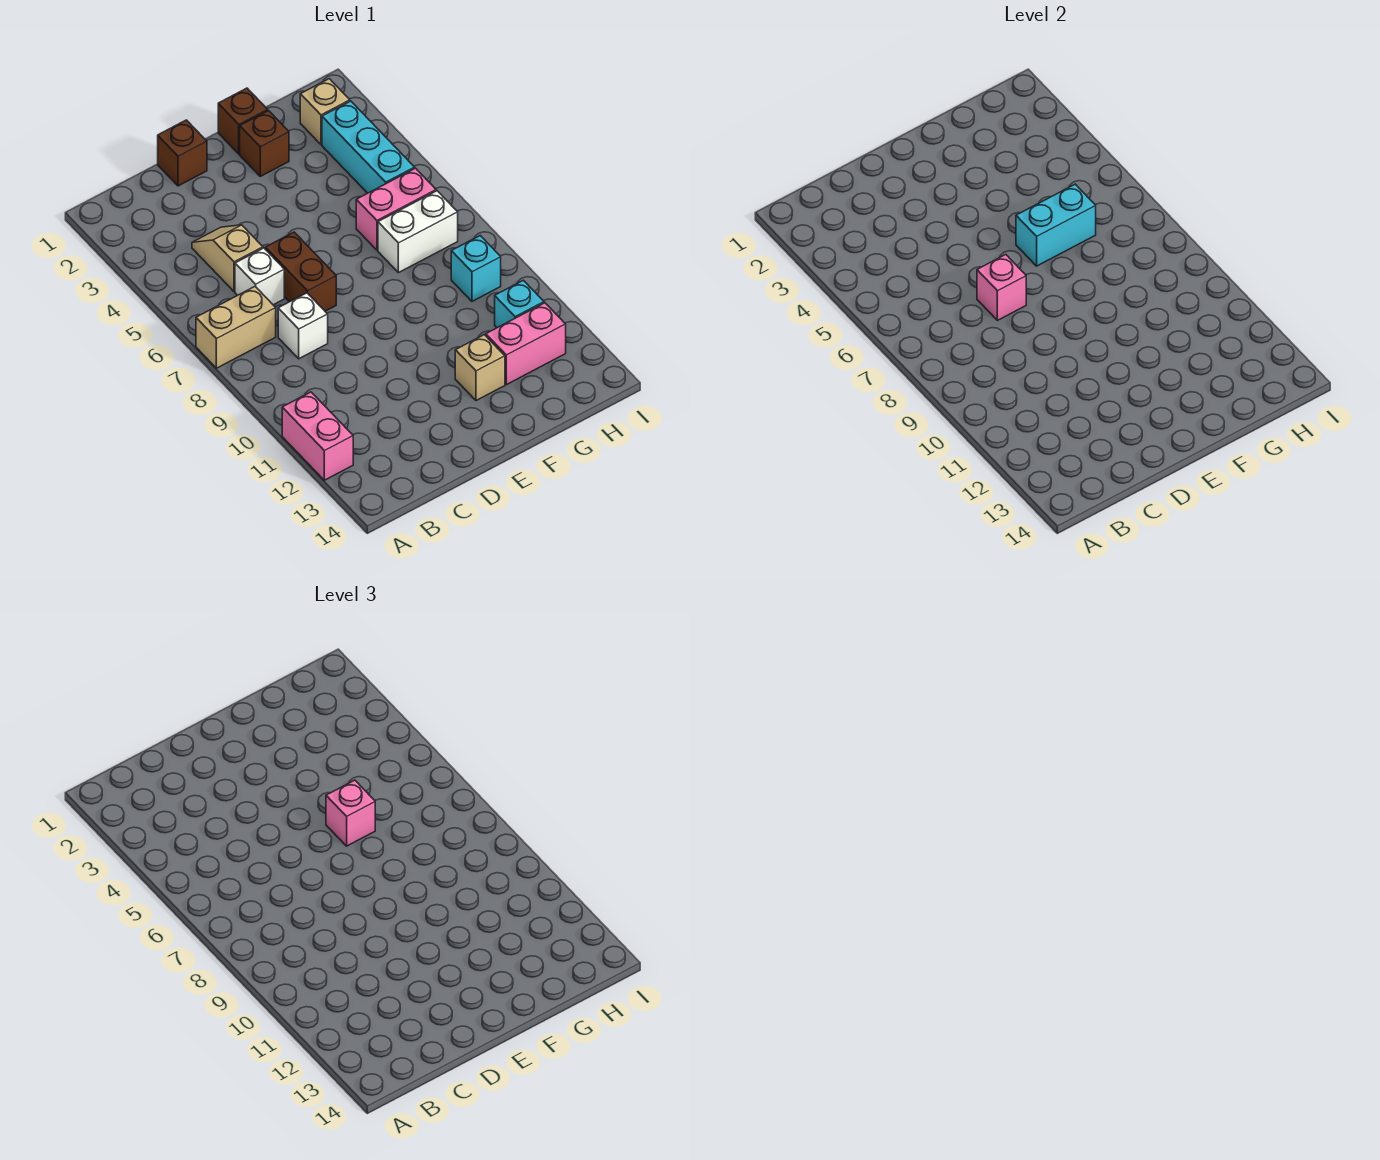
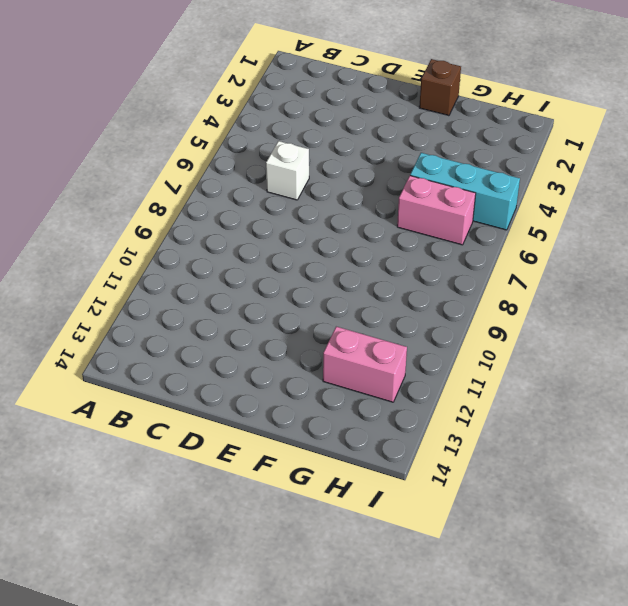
cyan 1x3 brick [410,153,520,230] -> cyan 1x3 brick turned to [322,101,415,193]
none -> tan 1x2 brick [196,287,276,368]
none -> pink 1x2 brick [282,392,353,480]
none -> tan 1x2 slope [192,225,263,292]

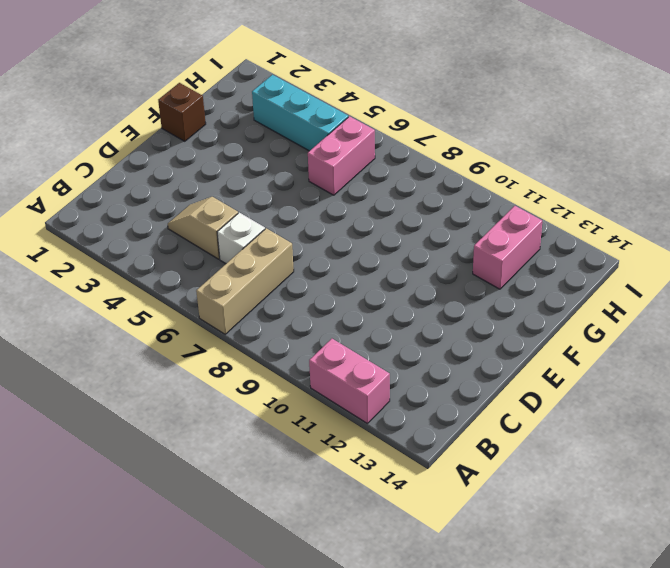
tan 1x3 brick [196,228,294,334] -> tan 1x2 brick [196,287,276,368]
none -> white 1x1 brick [278,293,328,359]
none -> brown 1x1 brick [158,120,207,186]
none -> brown 1x2 brick [265,232,336,311]

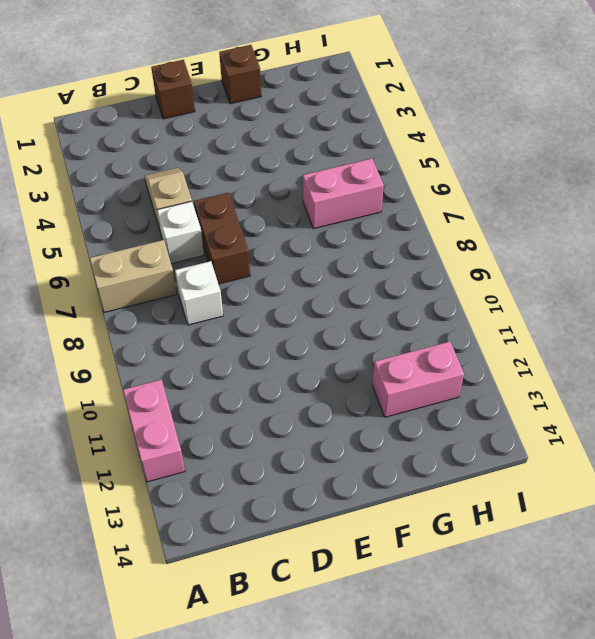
none -> brown 1x1 brick [240,111,289,176]
none -> tan 1x1 brick [455,335,505,401]
none -> white 1x2 brick [378,191,458,273]

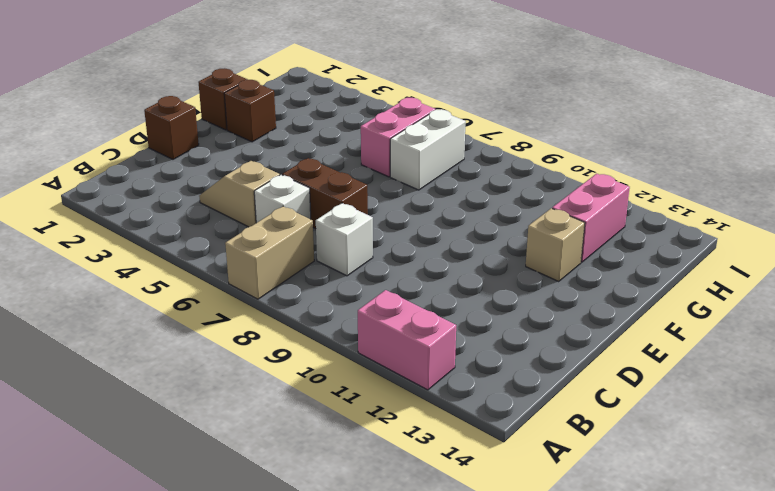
none -> tan 1x1 brick [300,79,350,145]
none -> cyan 1x3 brick [322,101,415,193]
none -> cyan 1x1 brick [451,236,501,301]

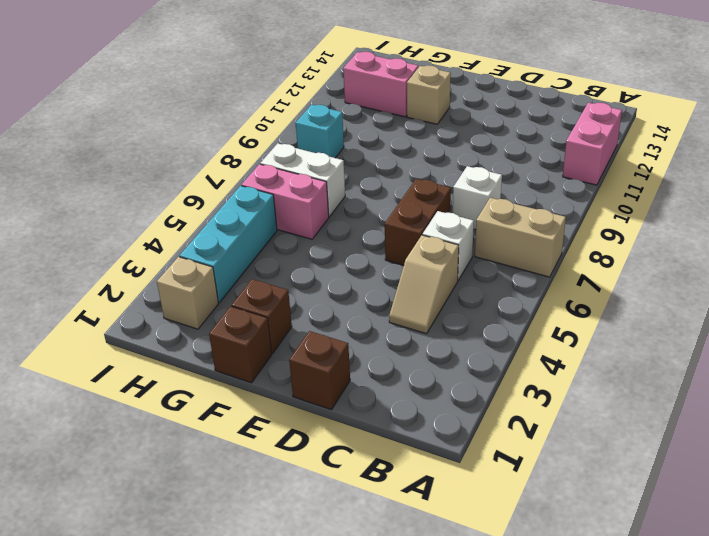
none -> cyan 1x1 brick [495,280,544,328]
none -> pink 1x1 brick [977,255,1026,320]
none -> cyan 1x2 brick [1016,184,1096,266]

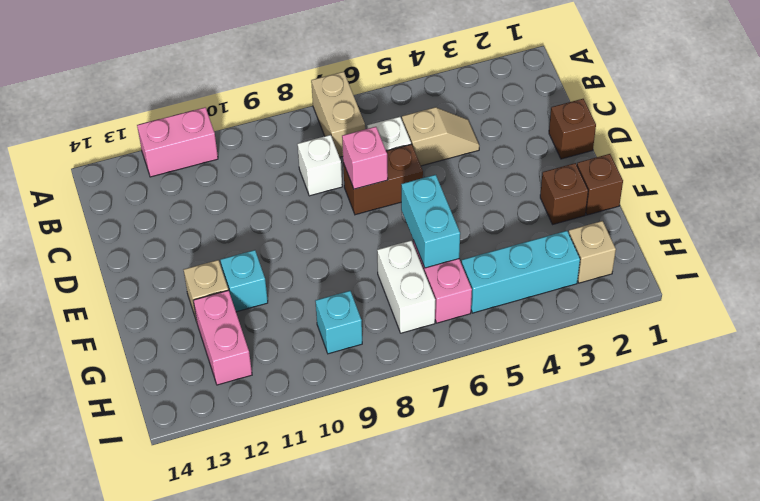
cyan 1x1 brick [221,250,268,312] -> cyan 1x1 brick moved to [495,280,544,328]
none -> pink 1x1 brick [326,780,375,846]

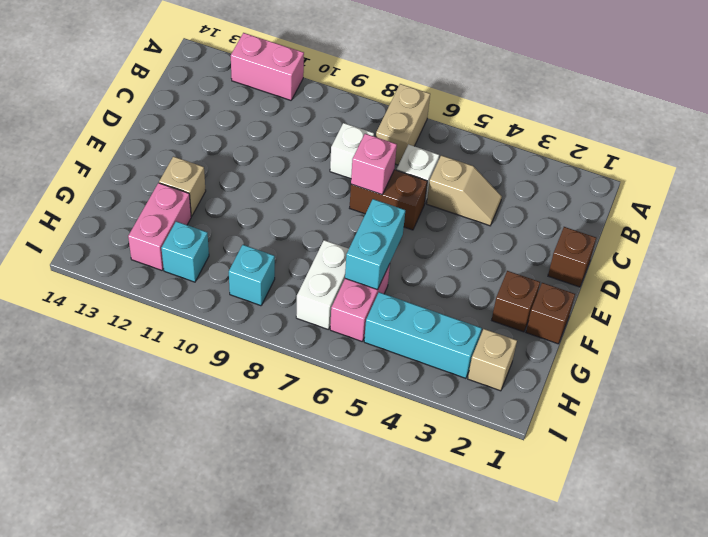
none -> pink 1x1 brick [326,780,375,846]

